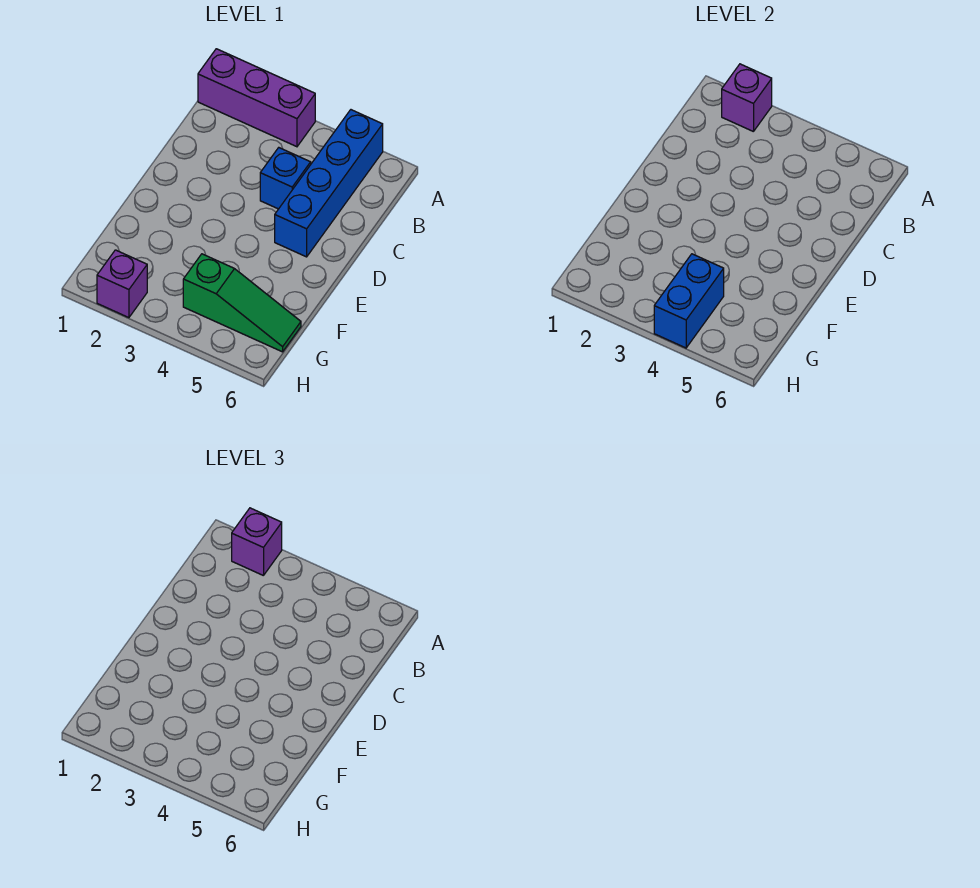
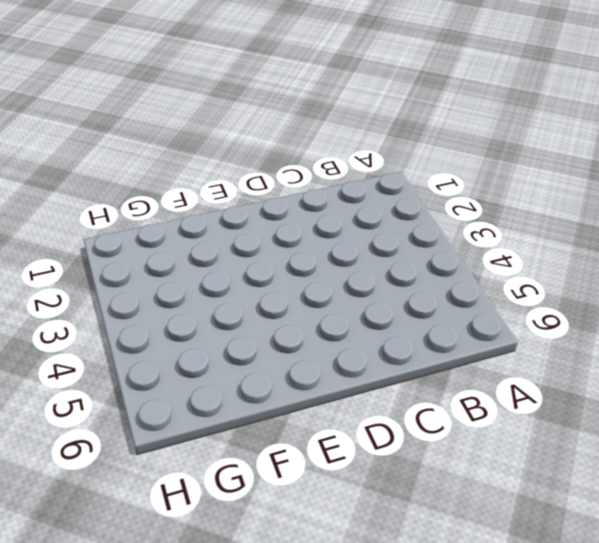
none -> purple 1x3 brick [198,49,315,147]
none -> blue 1x4 brick [275,110,383,257]

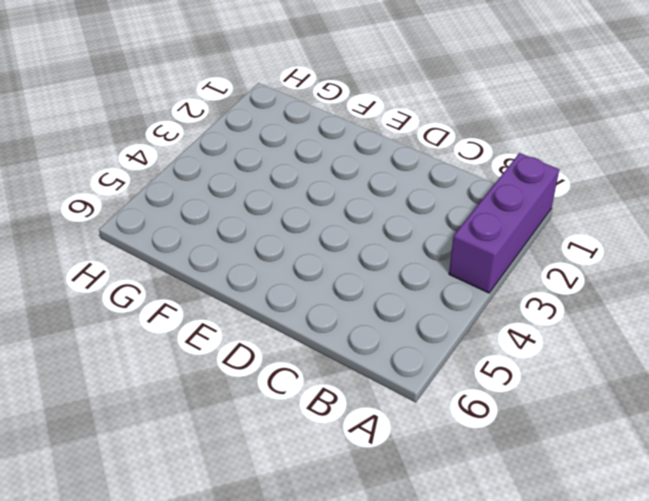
none -> blue 1x4 brick [275,110,383,257]
none -> blue 1x1 brick [260,148,311,209]

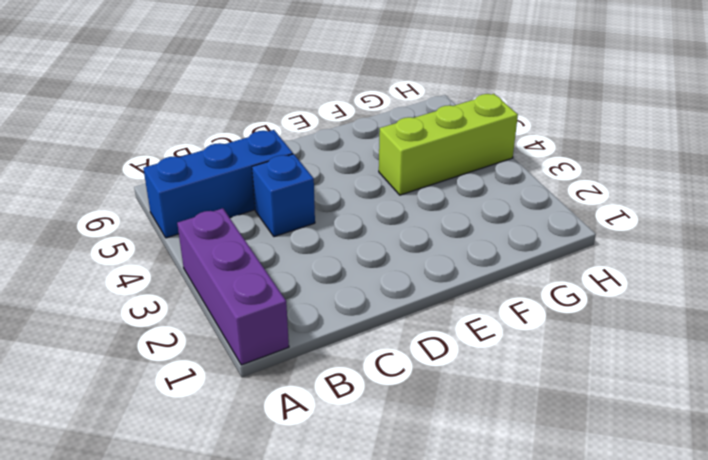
blue 1x3 brick [143,130,293,238] -> blue 1x4 brick [275,110,383,257]
lime 1x3 brick [379,94,518,195] -> green 1x3 slope [183,254,301,352]
none -> purple 1x1 brick [97,250,147,318]
none -> purple 1x1 brick [722,64,772,132]

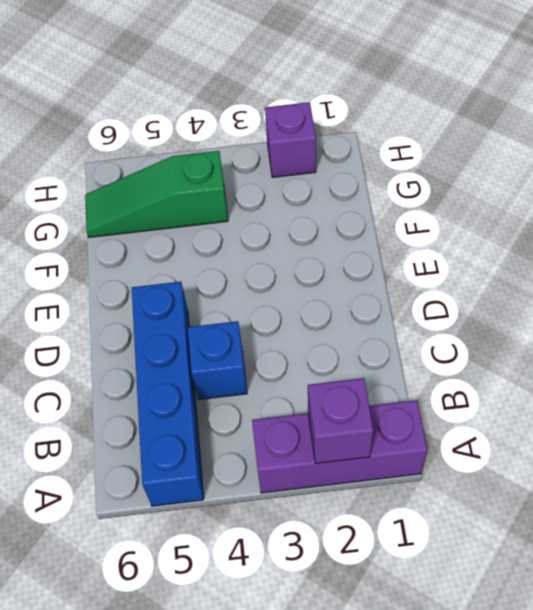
none -> blue 1x2 brick [654,254,724,348]
none -> purple 1x1 brick [232,508,282,576]

